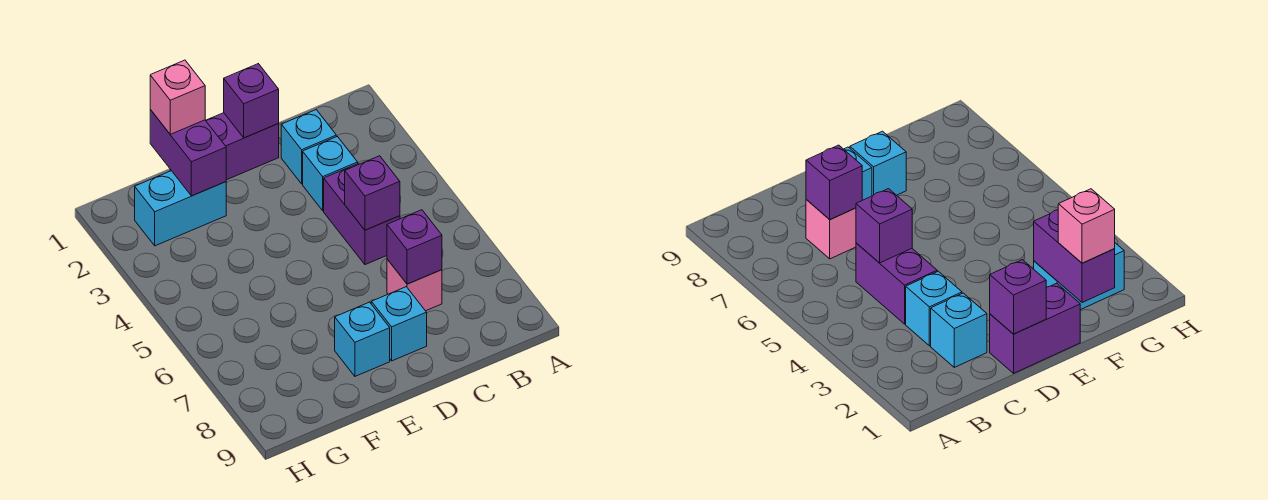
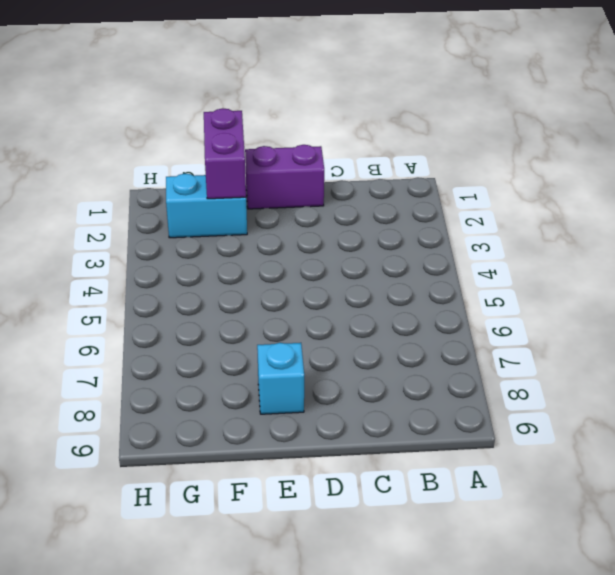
none -> cyan 1x1 brick [281,110,336,184]
none -> cyan 1x1 brick [303,137,358,211]
none -> purple 1x2 brick [324,163,400,265]

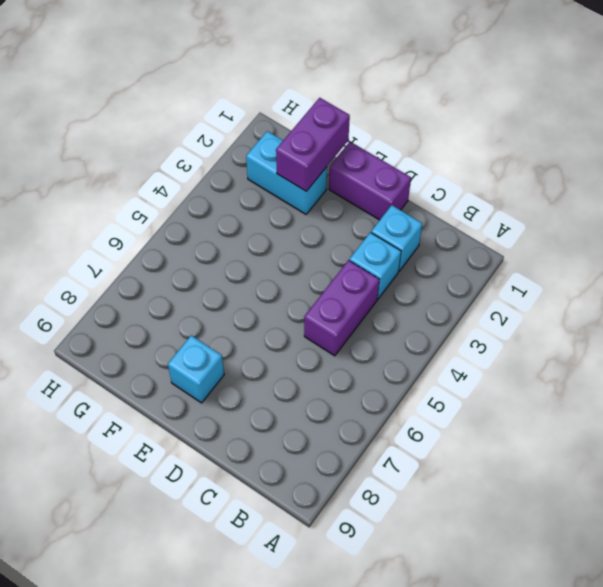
none -> pink 1x1 brick [387,259,442,311]
none -> cyan 1x1 brick [371,287,427,361]
none -> purple 1x1 brick [345,156,400,230]

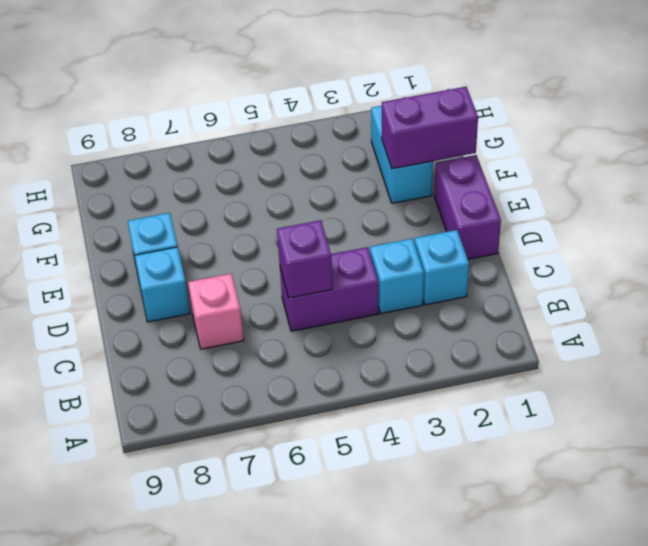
none -> purple 1x1 brick [387,210,442,284]
none -> purple 1x1 brick [224,64,279,138]
none -> pink 1x1 brick [150,60,205,134]

